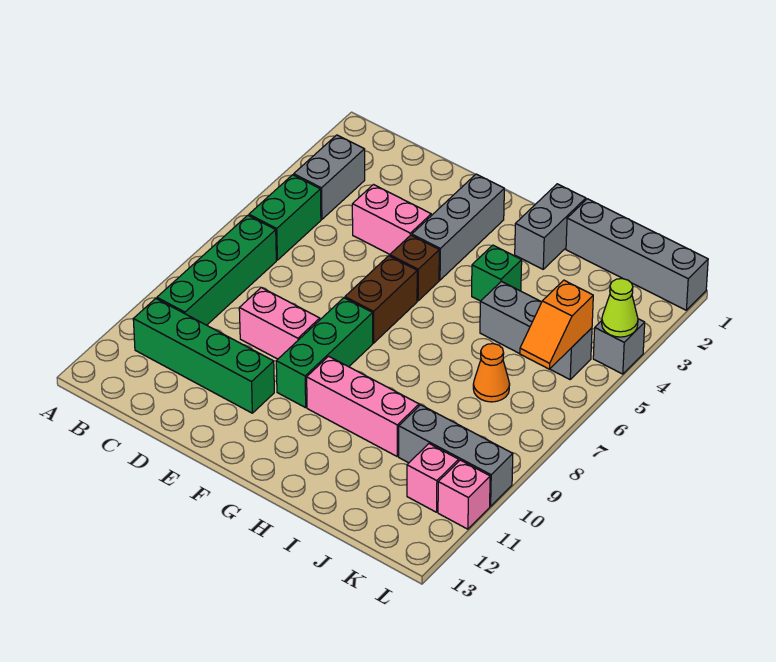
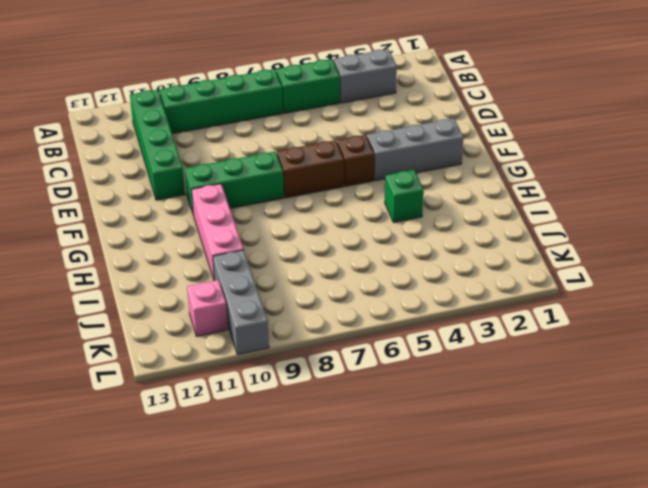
none -> pink 1x2 brick [352,185,431,254]
none -> pink 1x2 brick [239,288,320,359]
none -> grey 1x2 brick [515,184,586,269]

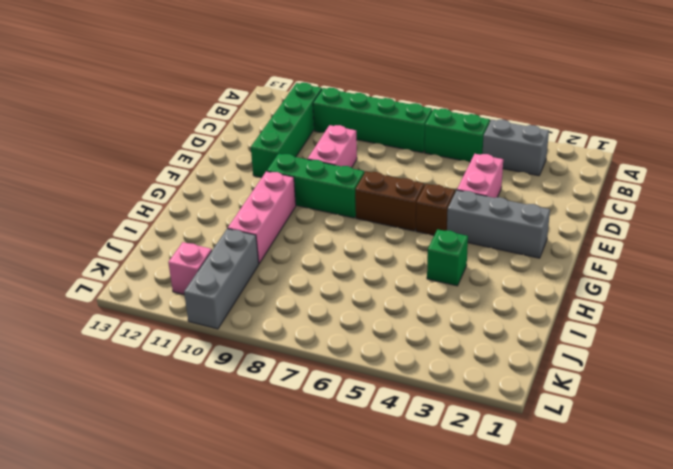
none -> grey 1x2 brick [515,184,586,269]
none -> grey 1x4 brick [566,199,708,310]
none -> grey 1x3 brick [480,281,592,379]

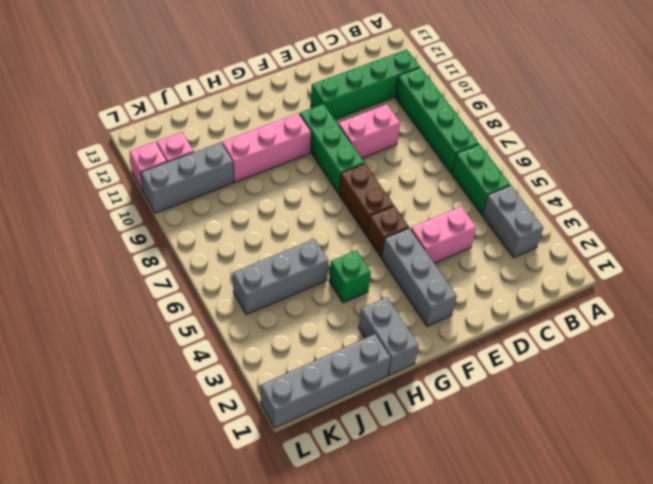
none -> orange 1x1 cone [473,344,510,402]
none -> grey 1x1 brick [593,319,645,374]
none -> orange 1x2 slope [520,280,593,369]

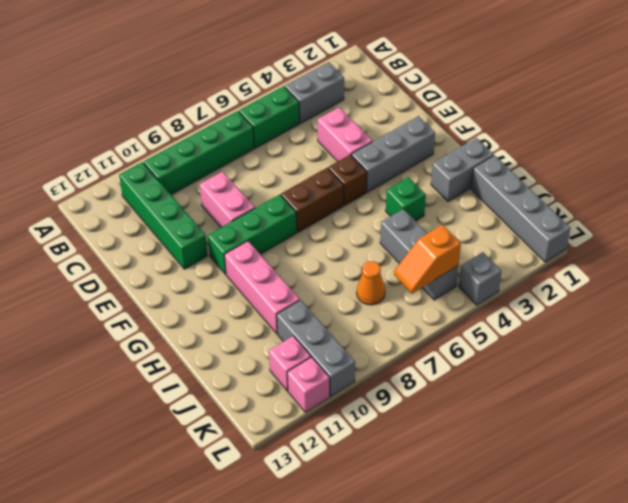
none -> lime 1x1 cone [602,279,638,337]

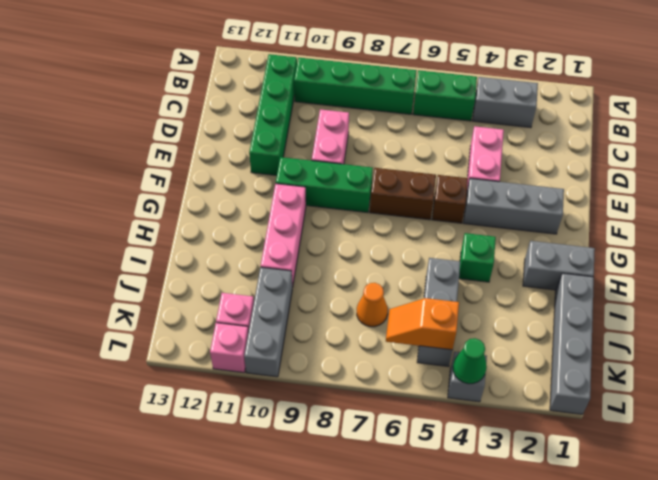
green 1x1 cone [453,338,487,384] -> lime 1x1 cone [602,279,638,337]

